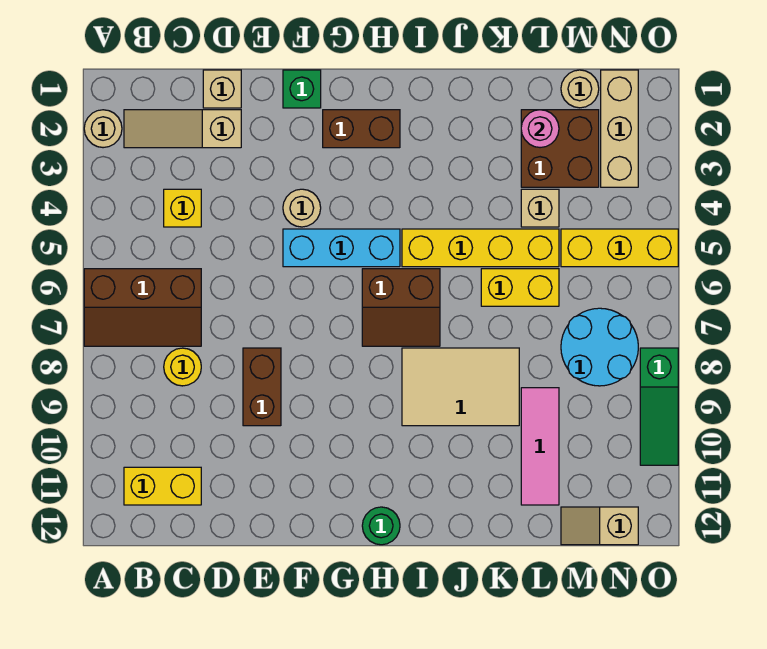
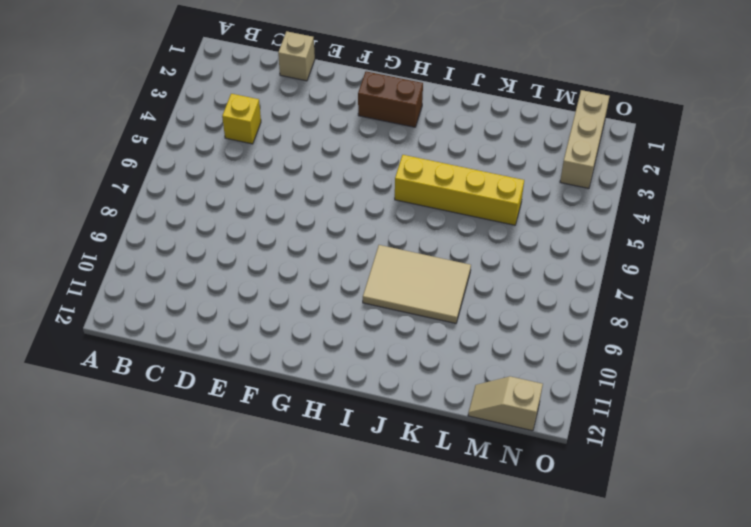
none -> tan 1x1 round brick [84,110,122,148]
none -> brown 2x3 slope [84,269,201,346]
none -> tan 1x3 slope [124,110,241,148]

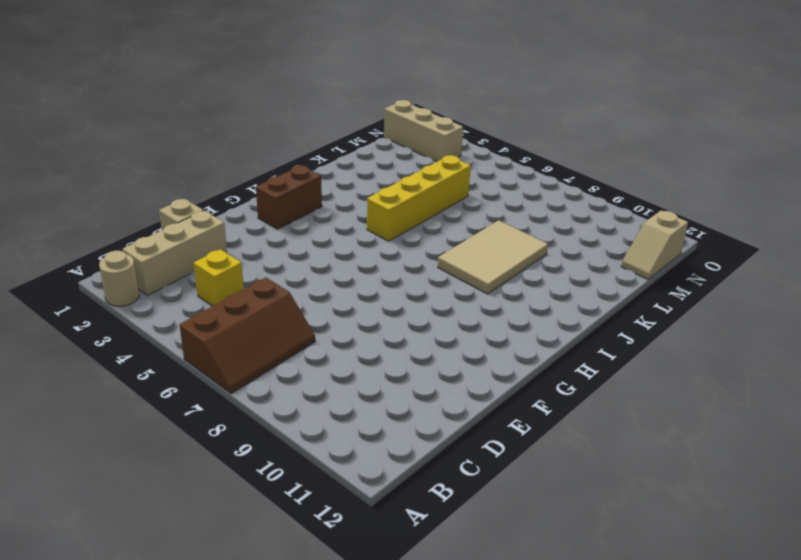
tan 1x3 brick [123,211,227,295] -> tan 1x3 slope [124,110,241,148]
none -> yellow 1x2 brick [124,467,201,505]
none -> yellow 1x1 round brick [164,348,201,386]
none -> brown 1x2 brick [243,348,281,426]

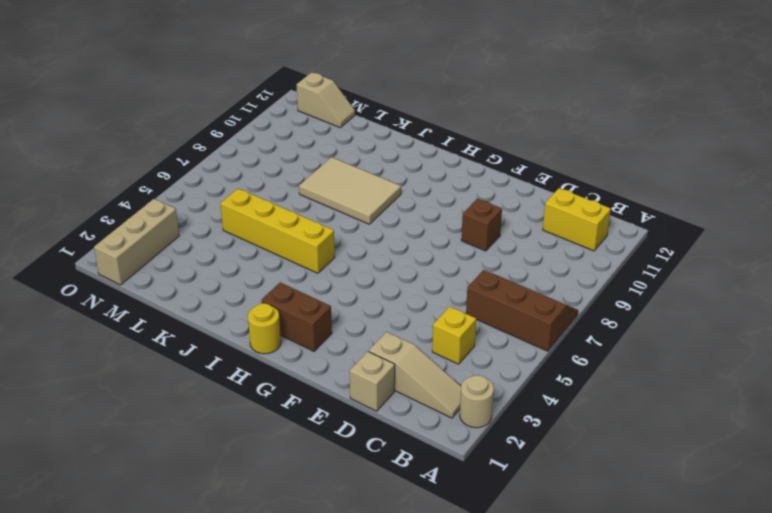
brown 1x1 brick [461,198,502,251] -> brown 1x2 brick [243,348,281,426]
yellow 1x1 round brick [248,303,281,354] -> yellow 1x1 round brick moved to [164,348,201,386]
none -> green 1x1 brick [283,70,321,108]
none -> tan 1x1 round brick [283,189,321,227]
none -> cyan 1x3 brick [283,229,400,267]

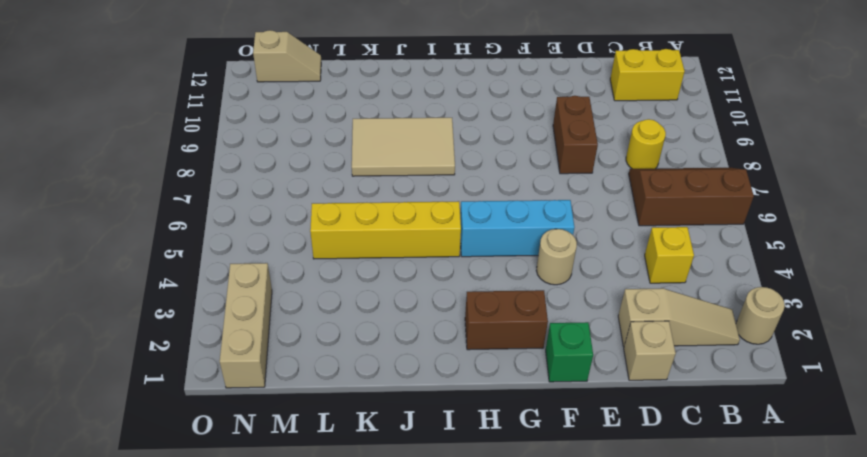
none -> brown 2x2 slope [362,269,440,346]
none -> green 1x1 round brick [362,507,400,545]
none -> yellow 1x2 brick [481,269,559,306]

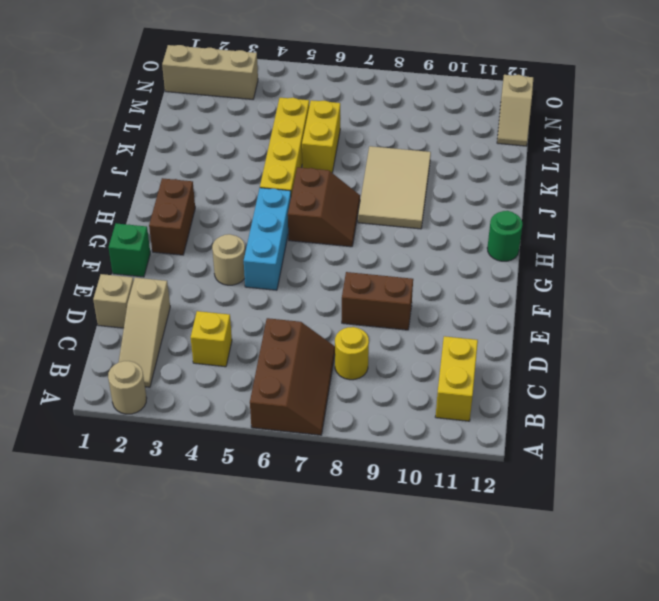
none -> brown 2x2 brick [521,110,599,187]
none -> tan 1x1 brick [521,189,559,227]
none -> pink 1x3 tile [521,388,559,505]

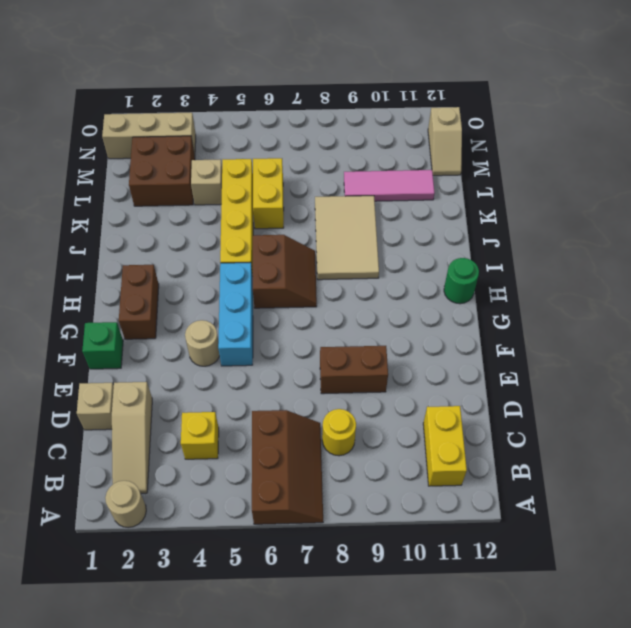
none -> tan 1x1 round brick [561,70,599,108]
none -> yellow 1x3 brick [561,229,678,267]
none -> cyan 2x2 round brick [561,308,638,386]

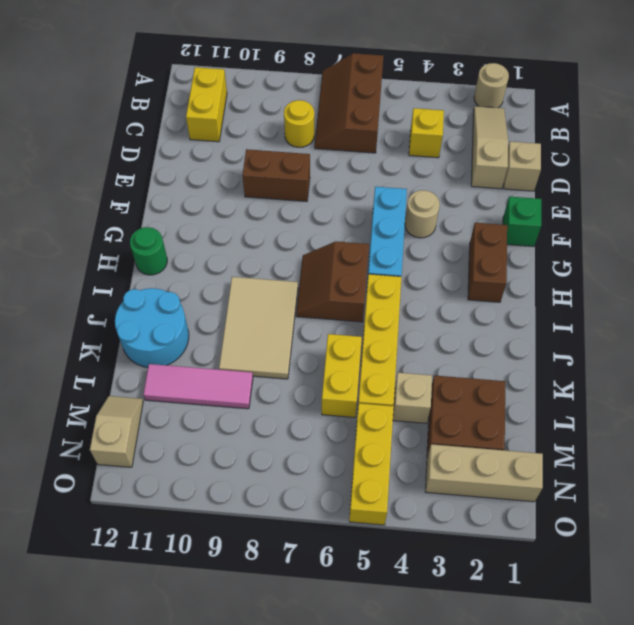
cyan 2x2 round brick [115,288,189,367] -> cyan 2x2 round brick moved to [561,308,638,386]
none -> tan 1x1 round brick [561,70,599,108]
none -> green 1x3 slope [640,348,678,465]
none -> pink 1x1 round brick [521,110,559,148]

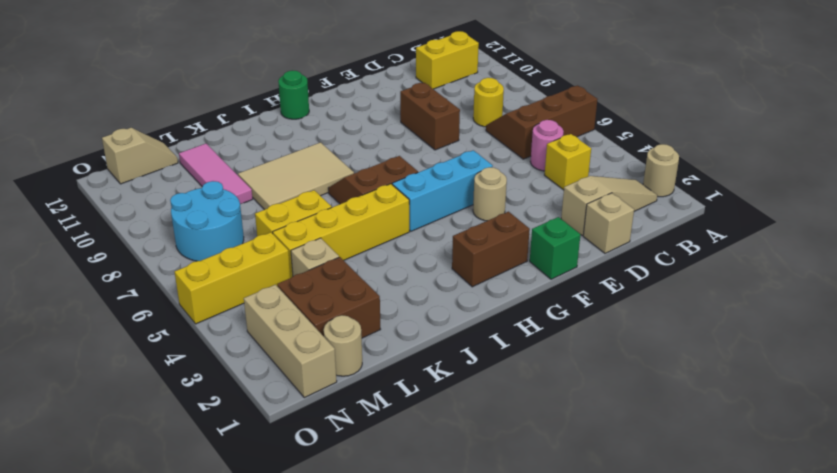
pink 1x1 round brick [530,120,564,171] -> pink 1x1 round brick moved to [521,110,559,148]
none -> green 1x3 slope [640,348,678,465]

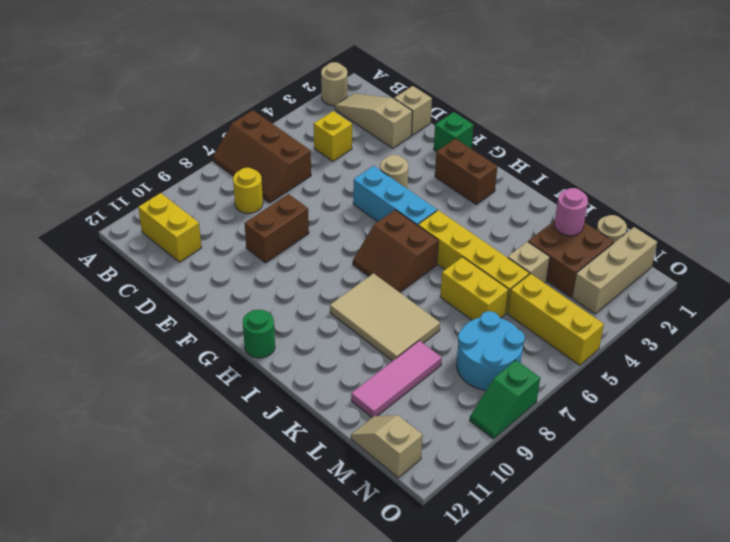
green 1x2 slope [470,360,540,439] -> green 1x3 slope [640,348,678,465]

